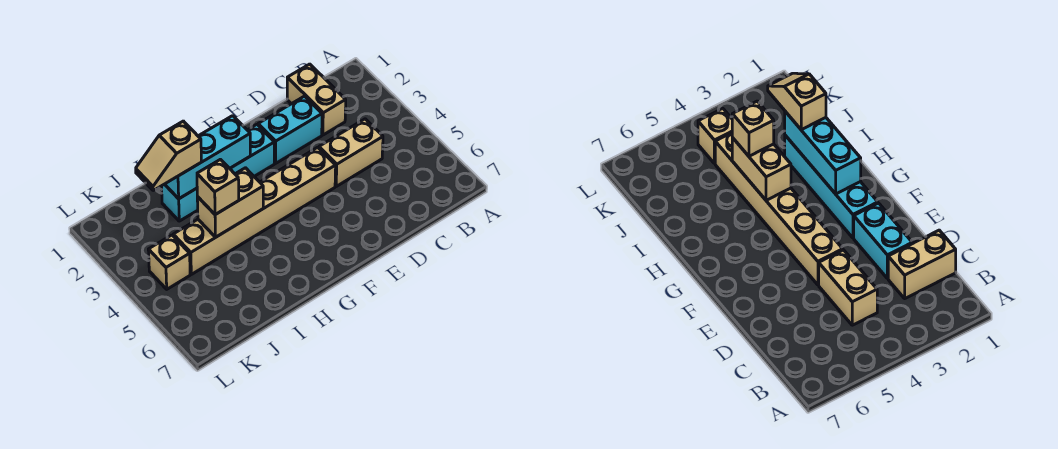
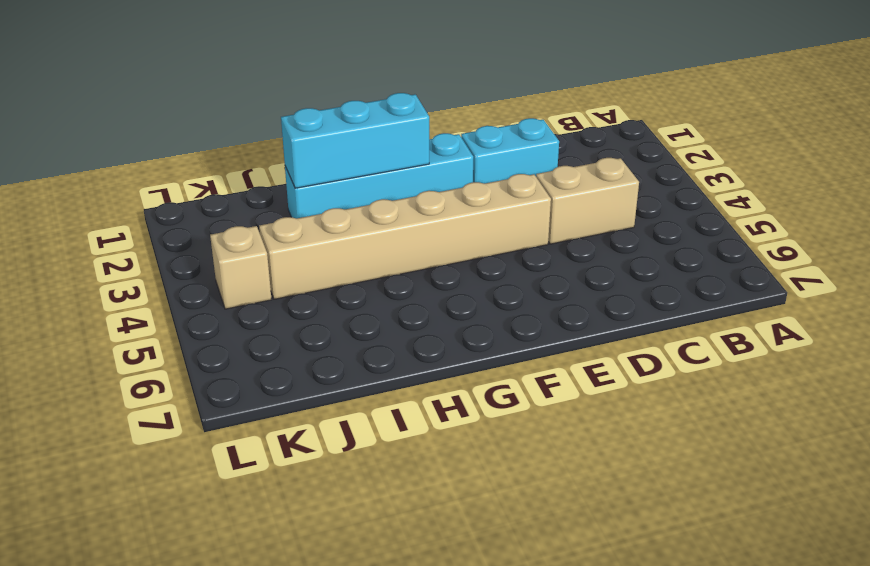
none -> tan 1x2 brick [287,64,346,135]
none -> tan 1x2 brick [197,168,263,237]

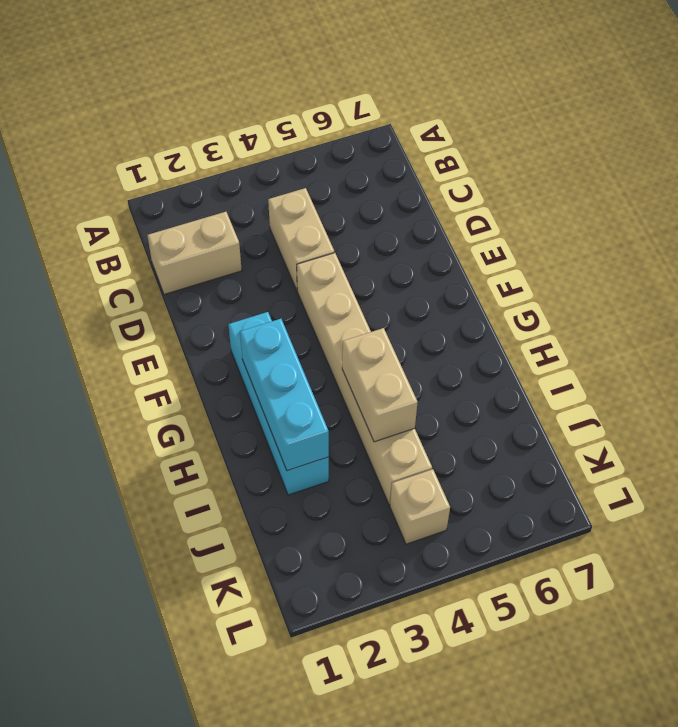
none -> cyan 1x2 brick [258,96,322,163]
none -> tan 1x2 slope [136,121,201,190]

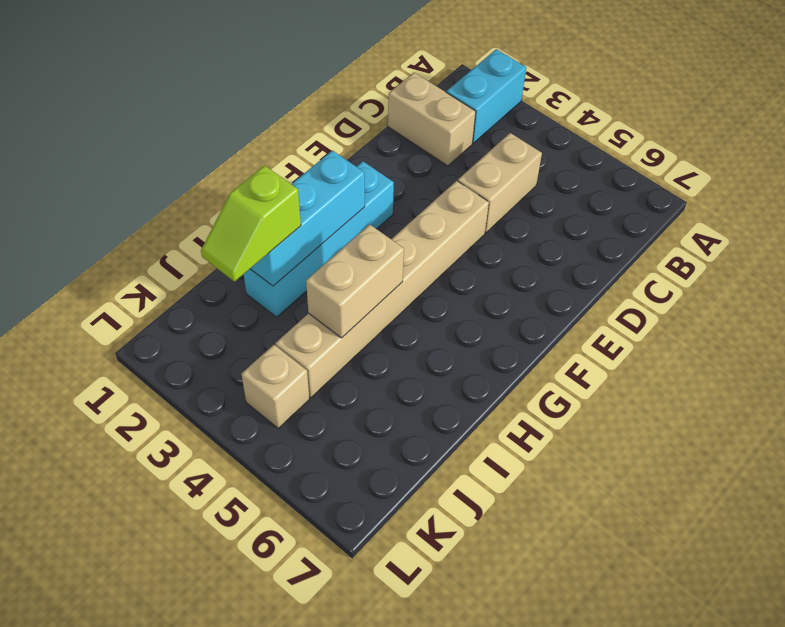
cyan 1x2 brick [446,49,526,143] -> cyan 1x2 brick moved to [258,96,322,163]
lime 1x2 slope [201,165,301,282] -> tan 1x2 slope [136,121,201,190]
none -> tan 1x1 brick [197,159,239,215]

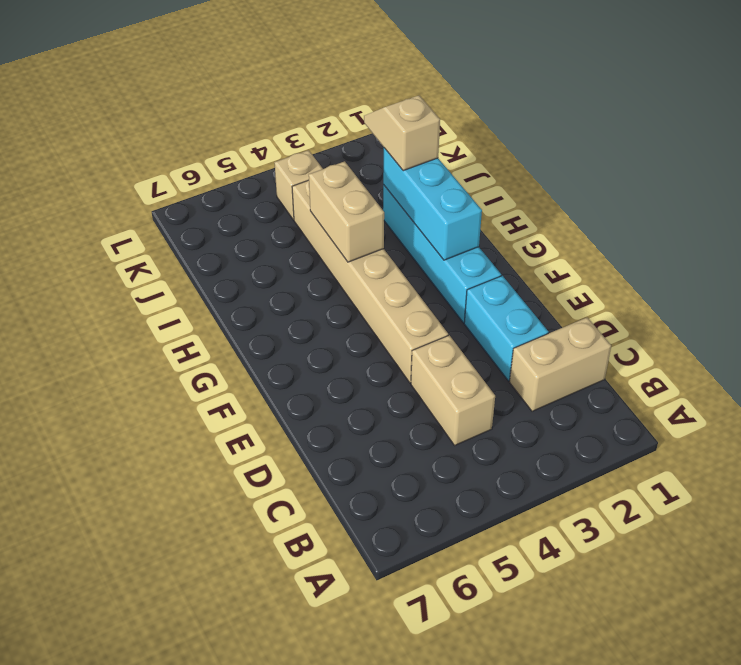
none -> tan 1x1 brick [197,159,239,215]

